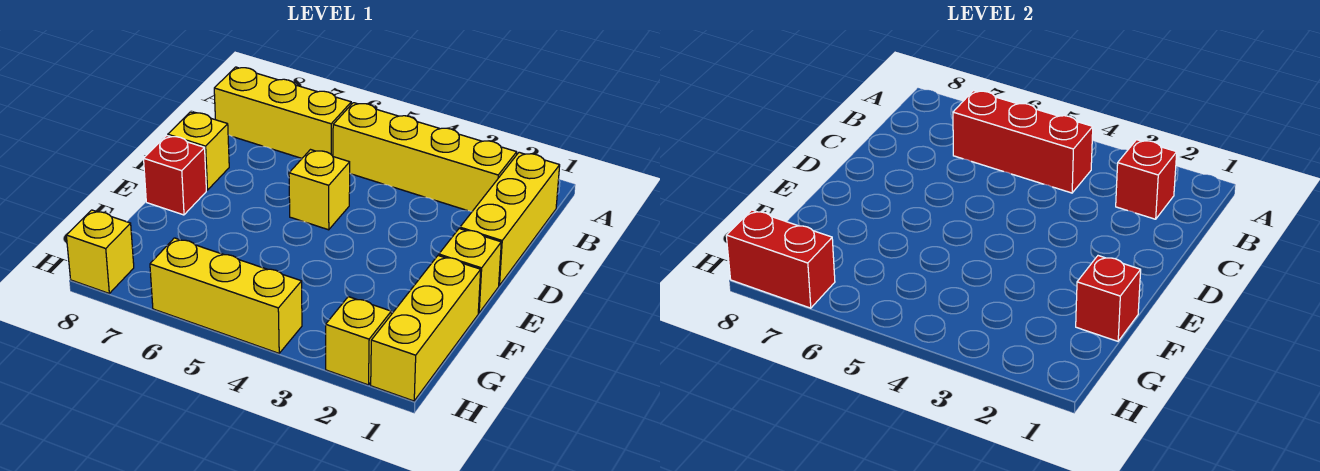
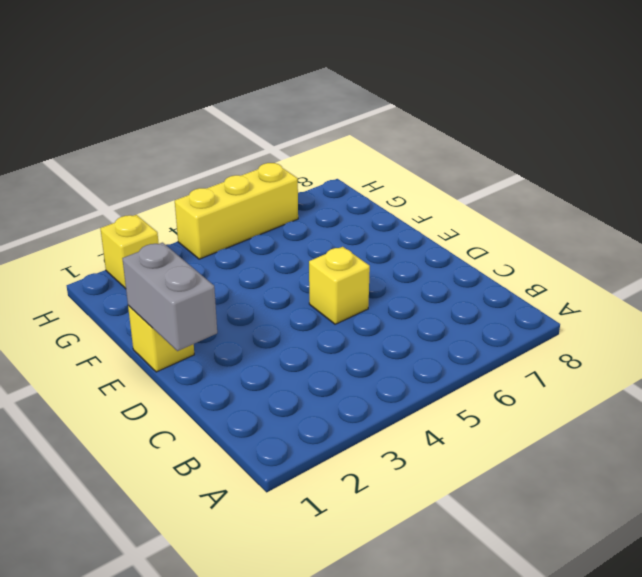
grey 1x2 brick [122,243,217,351] -> none
none -> yellow 1x3 brick [460,152,560,285]
none -> yellow 1x4 brick [333,103,517,211]
none -> yellow 1x3 brick [214,67,351,158]

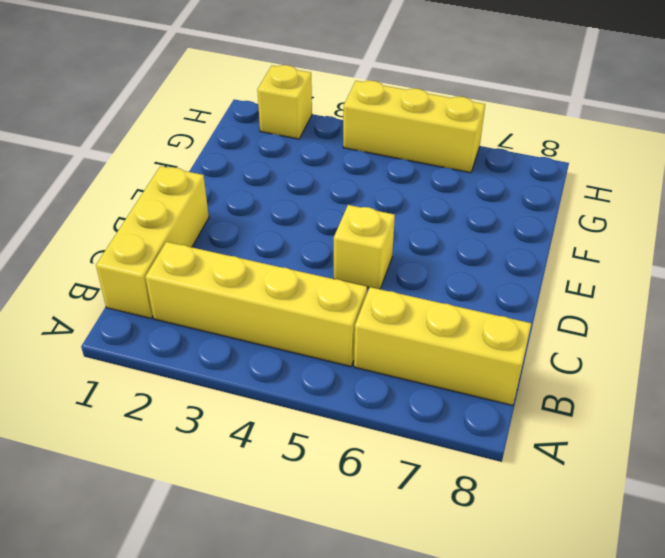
none -> yellow 1x1 brick [168,112,229,190]
none -> yellow 1x1 brick [439,229,501,313]
none -> red 1x1 brick [144,135,206,215]

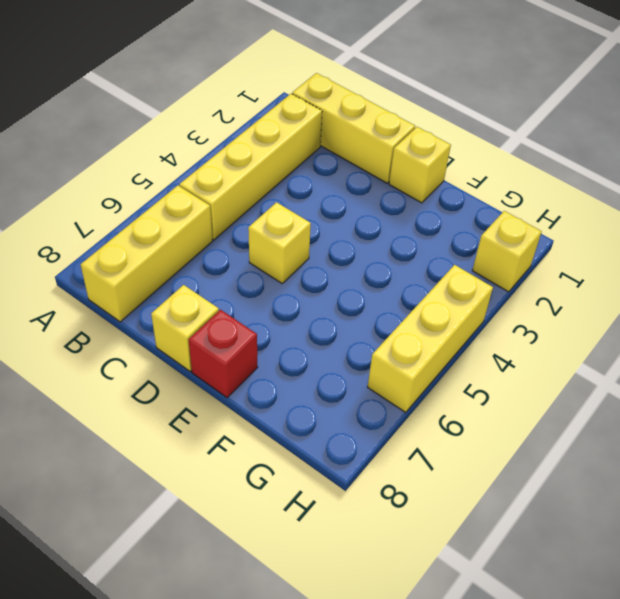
none -> yellow 1x3 brick [371,256,481,401]
none -> yellow 1x1 brick [66,210,134,293]
none -> red 1x1 brick [1116,140,1177,219]

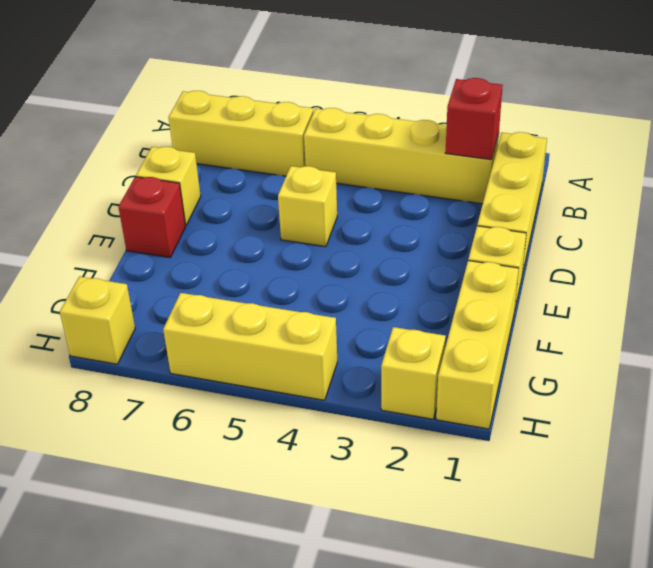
none -> red 1x3 brick [953,91,1093,193]
none -> red 1x1 brick [1076,256,1141,341]
none -> red 1x2 brick [726,210,835,308]

